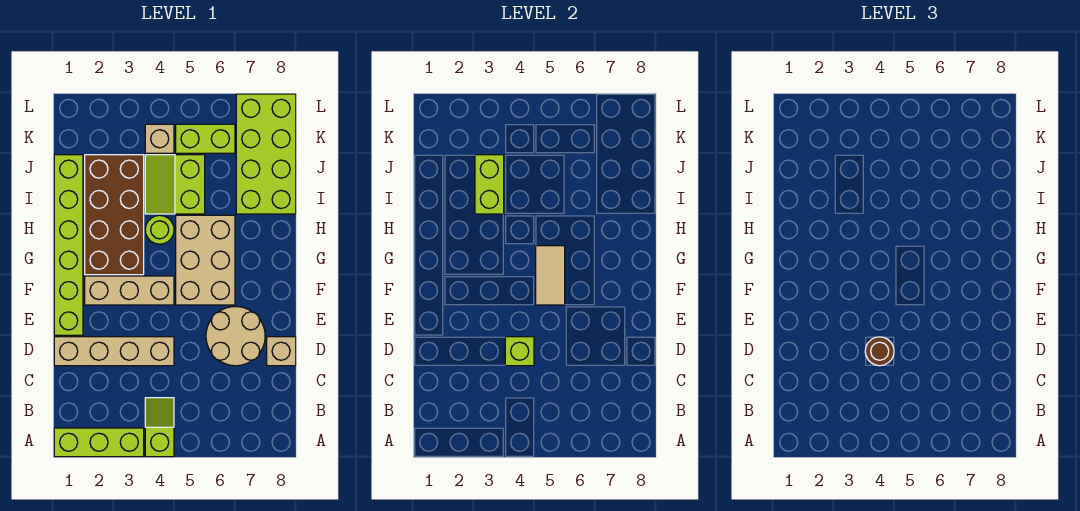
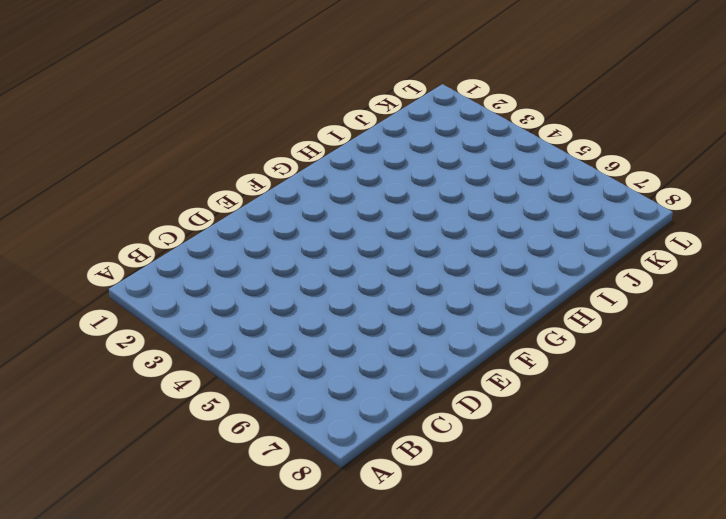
none -> lime 1x3 brick [54,428,144,457]
none -> lime 1x2 slope [145,398,174,457]
none -> tan 1x4 brick [54,337,174,366]

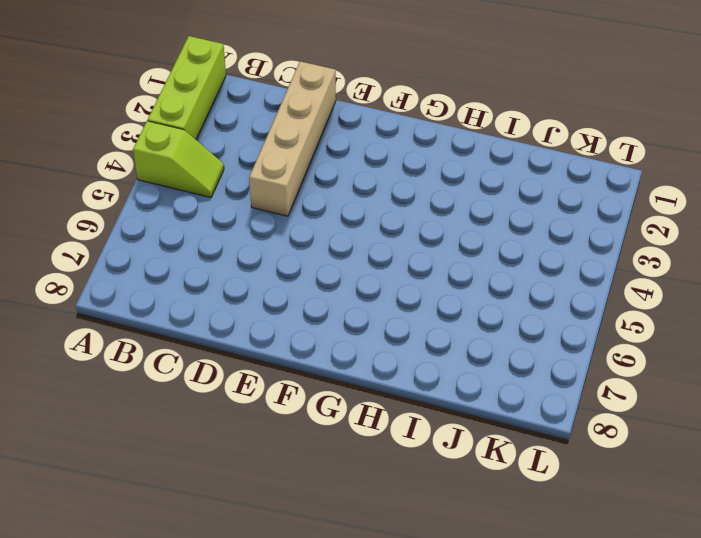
none -> tan 2x2 round brick [206,306,265,366]
none -> tan 1x1 brick [267,337,296,366]
none -> lime 1x6 brick [54,155,83,335]

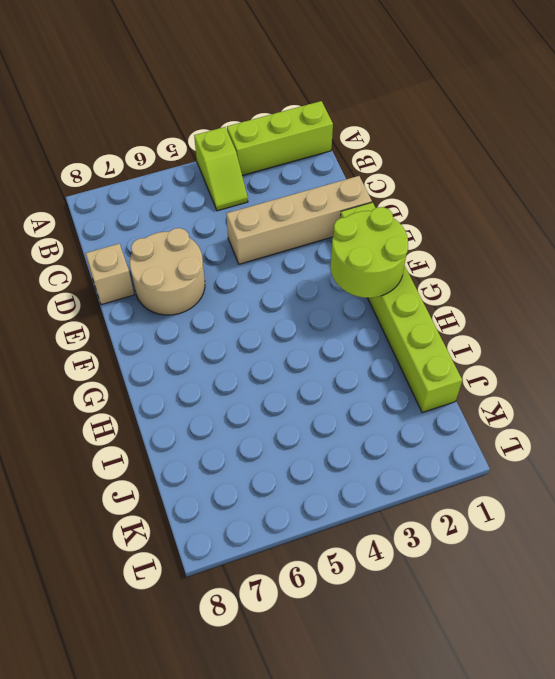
lime 2x2 round brick [330,207,408,298] -> none
none -> tan 1x3 brick [85,276,174,305]
none -> tan 2x3 brick [176,215,235,305]
none -> brown 2x4 brick [85,155,144,275]

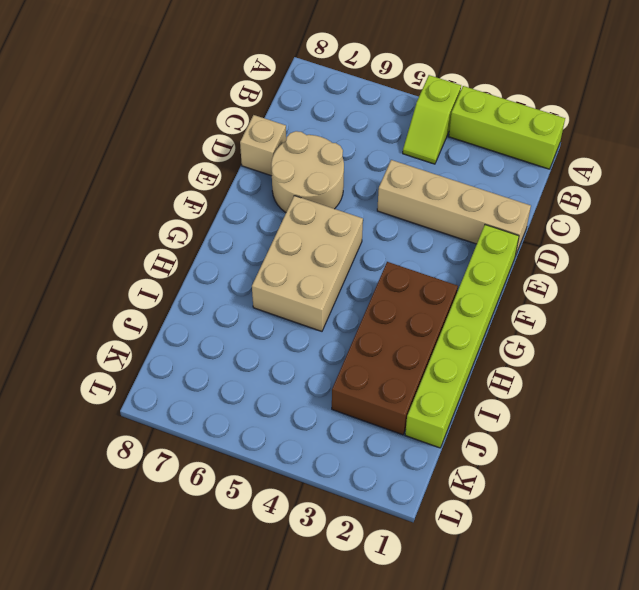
none -> tan 1x3 brick [85,276,174,305]
none -> lime 1x1 round brick [145,215,174,244]
none -> lime 2x2 slope [145,155,205,214]

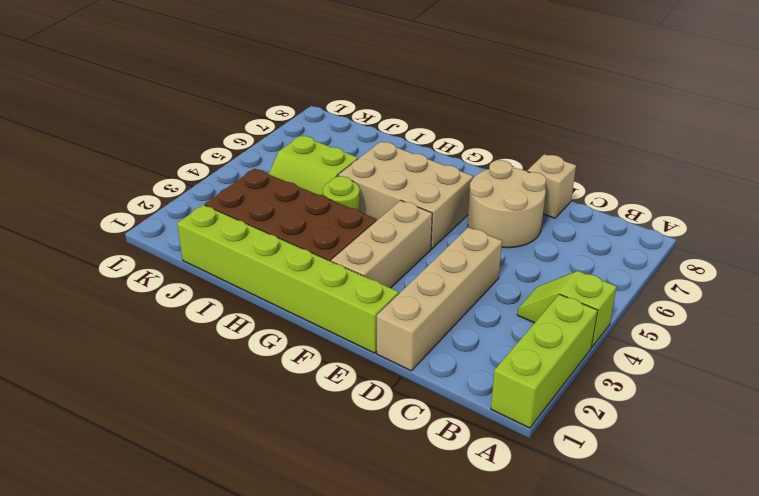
none -> lime 2x4 brick [236,94,296,214]
none -> tan 1x1 brick [145,124,174,153]
none -> lime 1x2 brick [176,124,235,153]

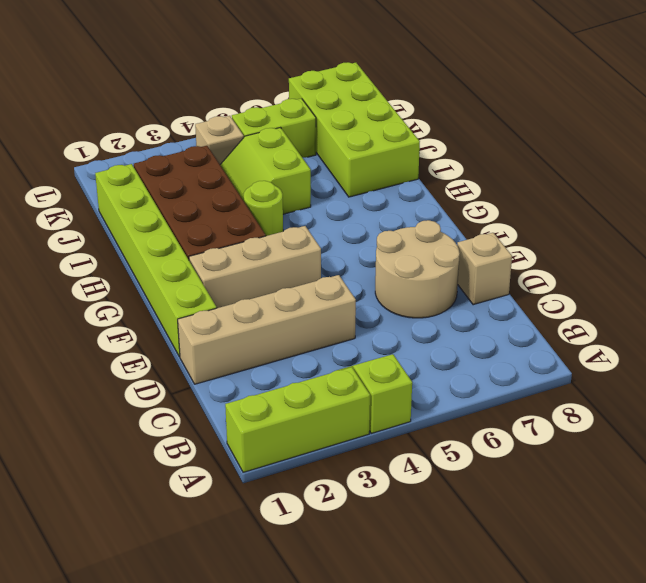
none -> tan 2x3 brick [176,215,235,305]
none -> lime 1x1 brick [505,337,534,366]
none -> tan 1x2 tile [536,246,565,305]

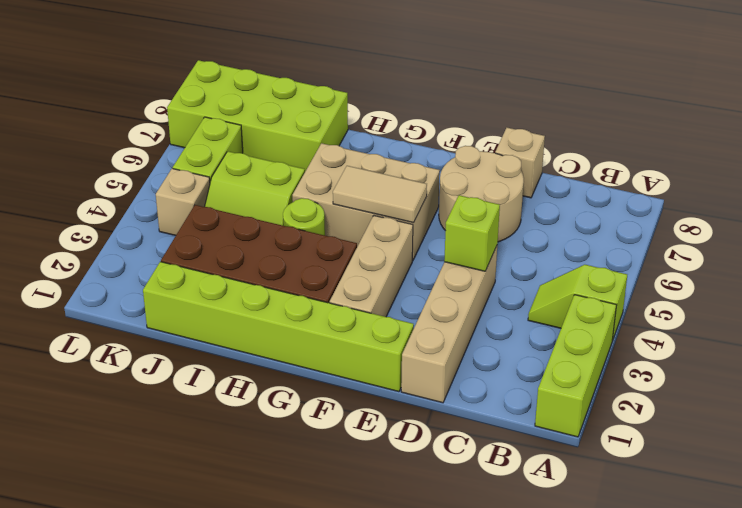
none -> lime 1x2 brick [475,155,504,214]
none -> brown 1x1 round brick [865,337,894,366]

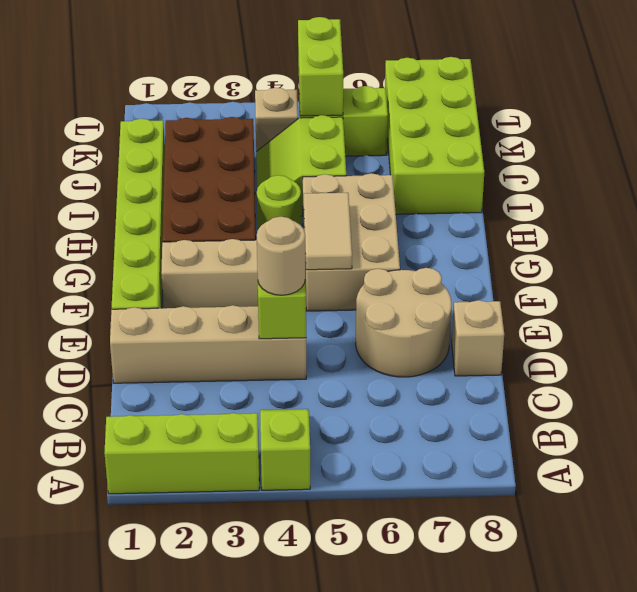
tan 1x1 round brick [257,217,305,295] -> brown 1x1 round brick [865,337,894,366]
lime 1x2 brick [298,17,343,116] -> lime 1x2 brick moved to [475,155,504,214]

